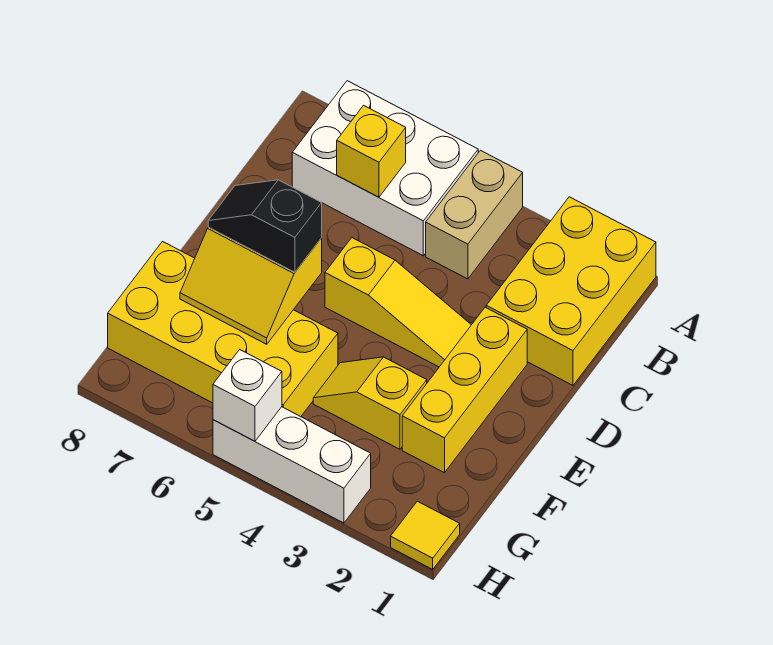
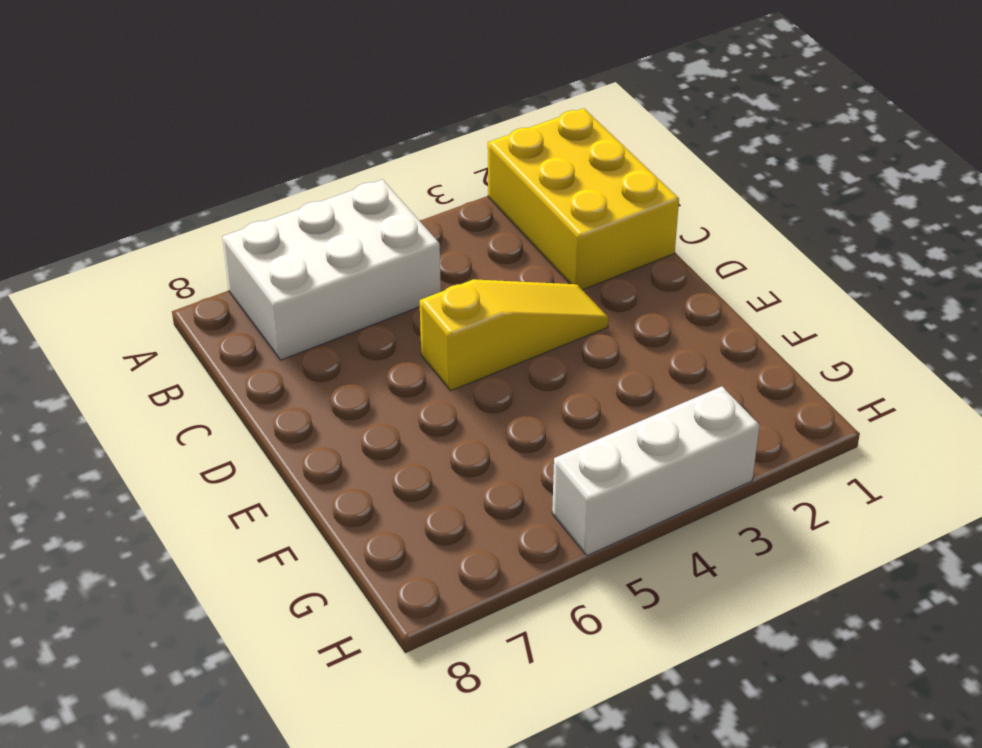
none -> tan 1x2 brick [426,150,523,279]
none -> yellow 1x3 brick [402,307,527,473]
none -> yellow 1x2 slope [313,357,427,449]

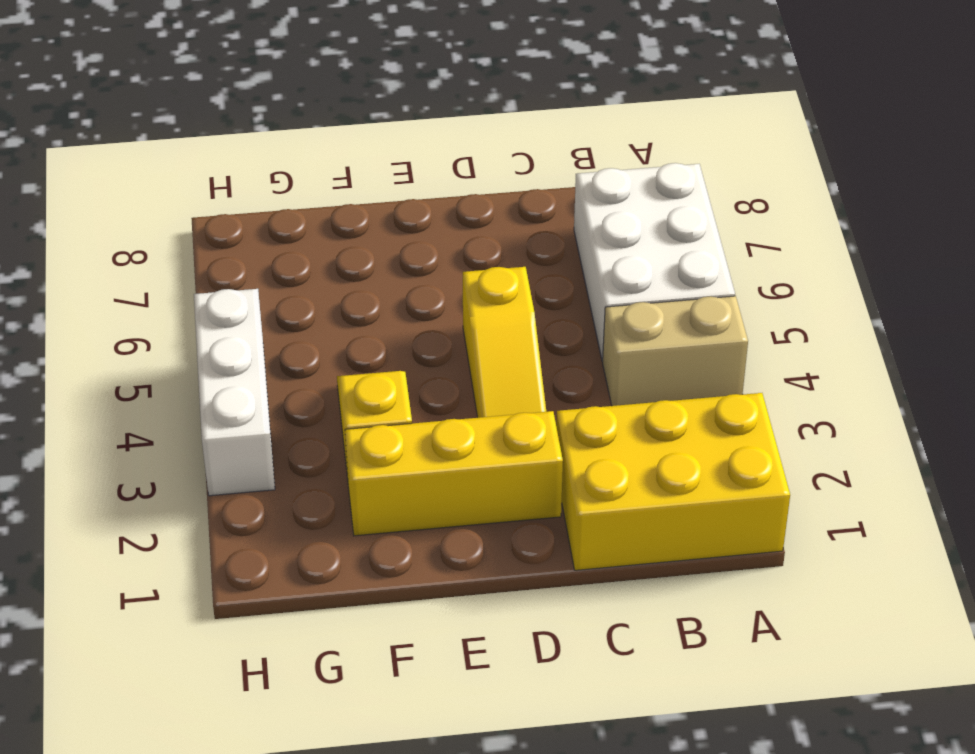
none -> yellow 2x4 brick [108,242,338,417]
none -> yellow 1x1 tile [391,501,460,569]
none -> yellow 1x1 brick [337,105,406,197]

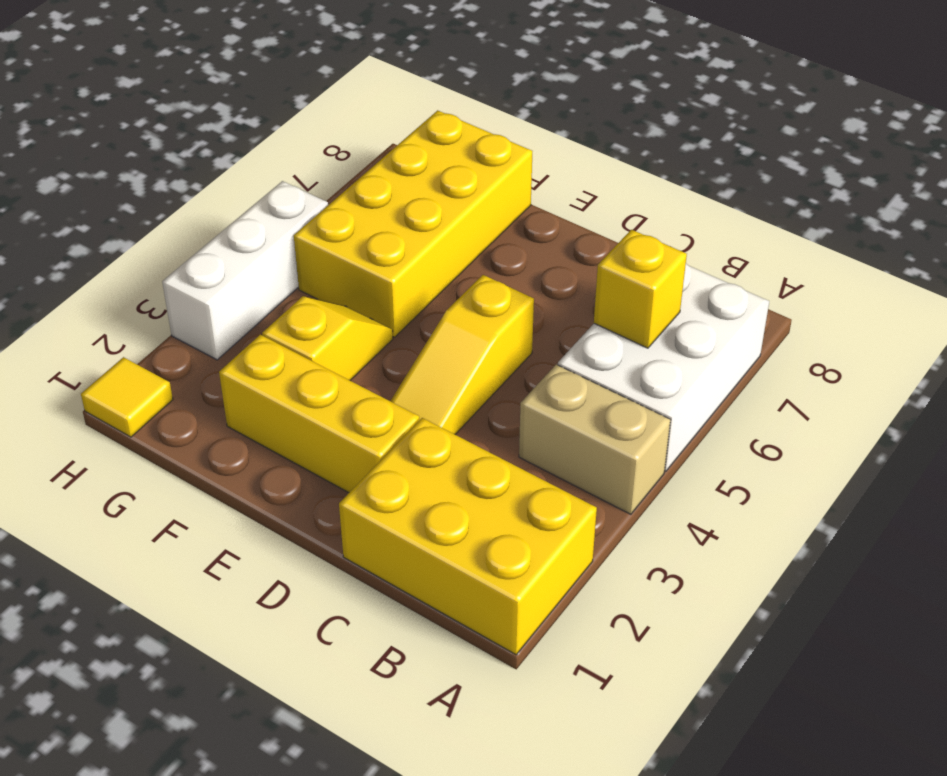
none -> yellow 2x2 slope [180,227,322,344]
none -> white 1x1 brick [213,350,282,441]
none -> black 1x2 slope [208,180,322,272]

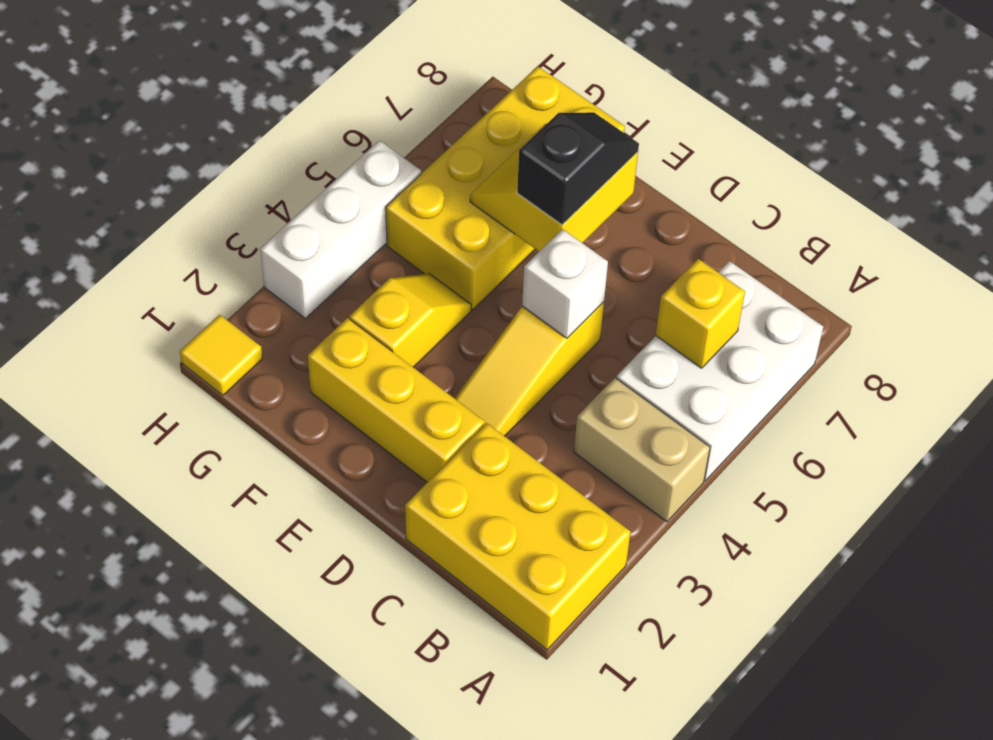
white 1x1 brick [522,229,608,338] -> white 1x1 brick moved to [213,350,282,441]

